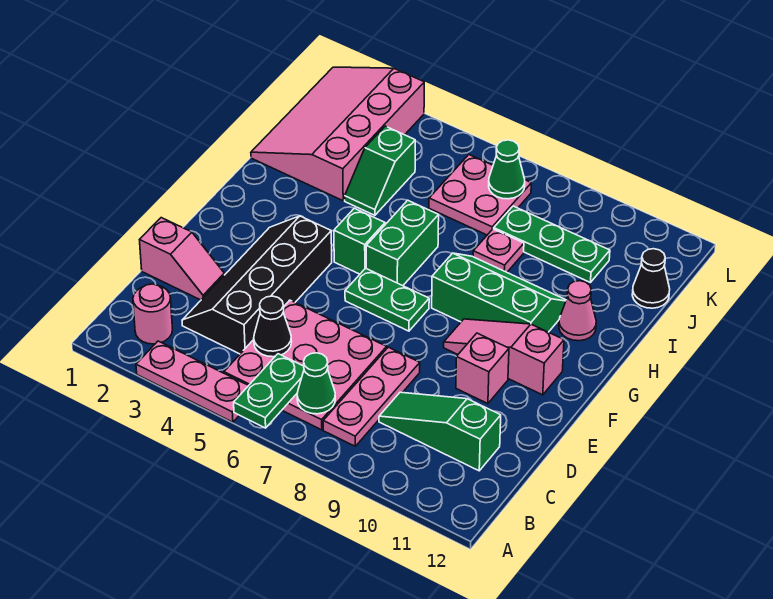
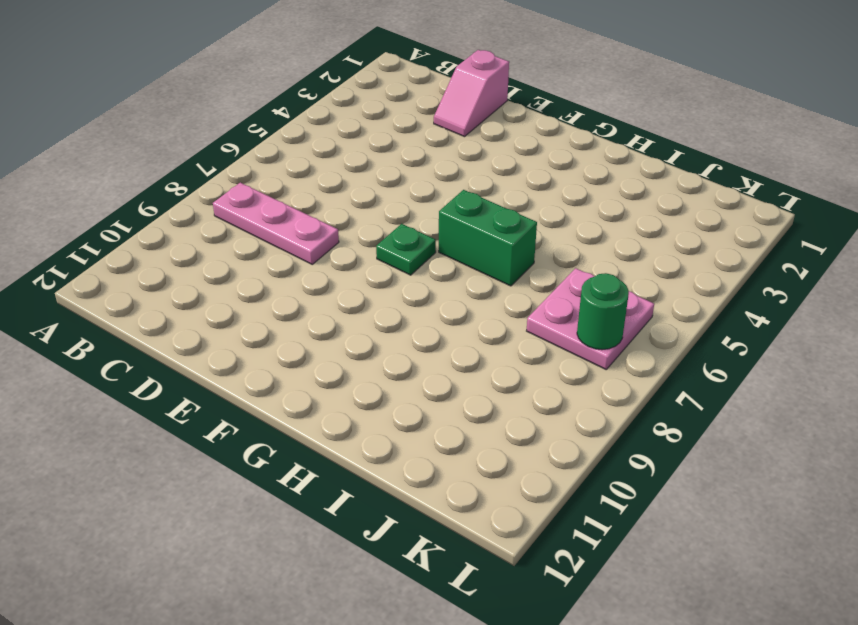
green 1x1 plate [376,224,436,275] -> green 1x2 plate [345,268,429,331]
green 1x1 round brick [577,273,629,350] -> green 1x1 cone [489,140,525,199]
none -> pink 1x3 plate [136,341,249,422]
none -> pink 1x1 round brick [133,284,173,344]
none -> pink 3x3 plate [224,300,387,430]

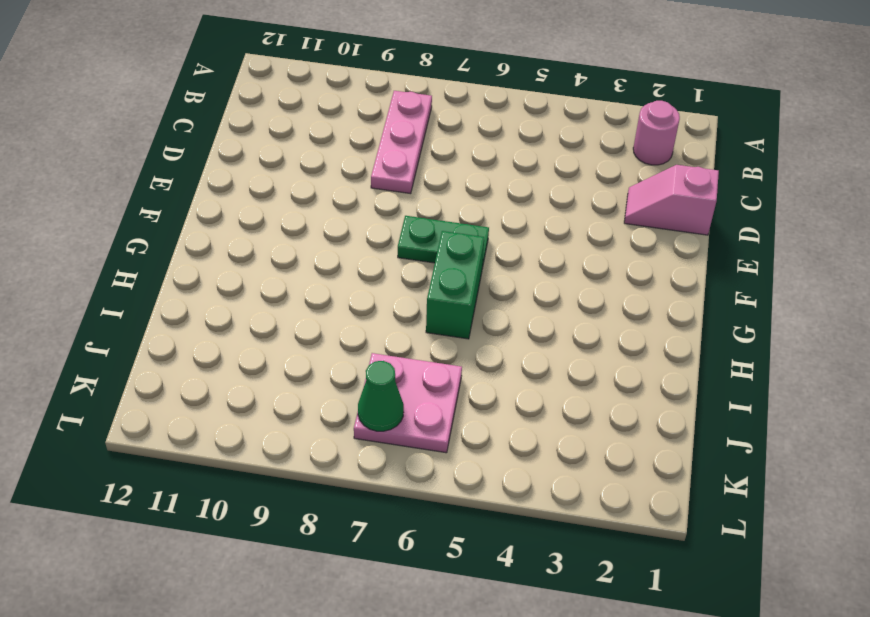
none -> pink 1x3 plate [136,341,249,422]
none -> pink 3x3 plate [224,300,387,430]
none -> black 2x4 slope [182,216,332,354]

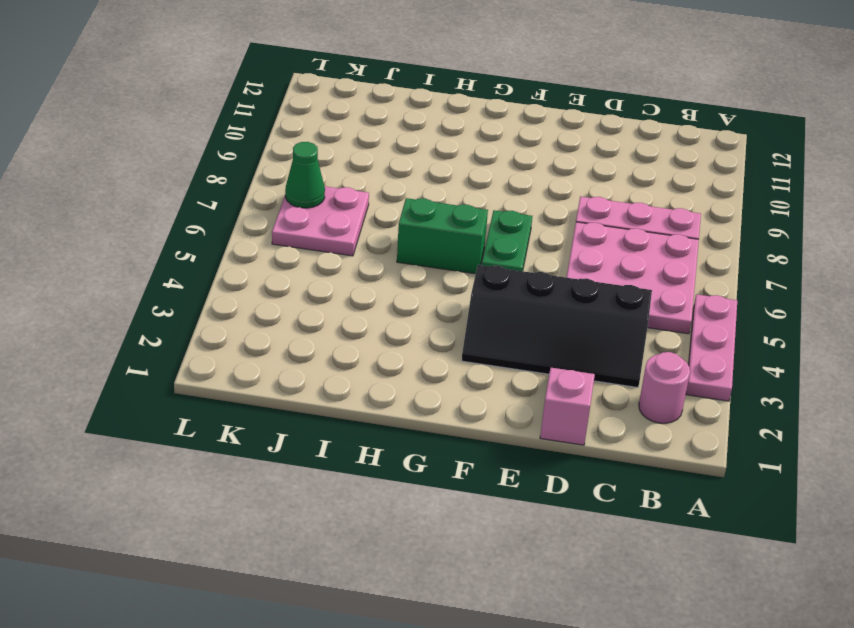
none -> green 1x3 slope [379,392,501,471]
none -> pink 1x1 brick [456,333,509,404]
none -> pink 1x3 slope [444,319,564,395]

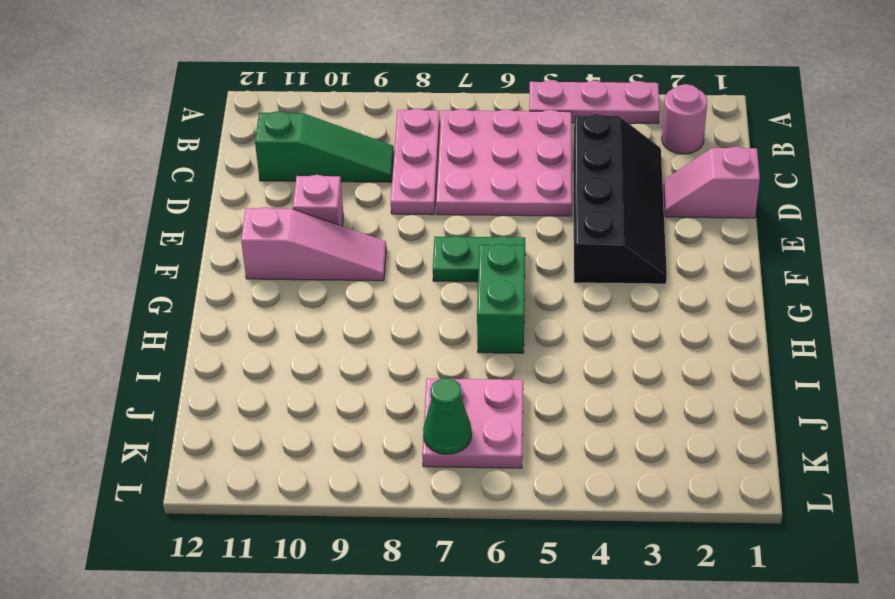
none -> green 1x1 brick [334,208,385,274]
none -> green 2x3 slope [432,253,566,332]
none -> pink 1x1 cone [559,281,596,341]

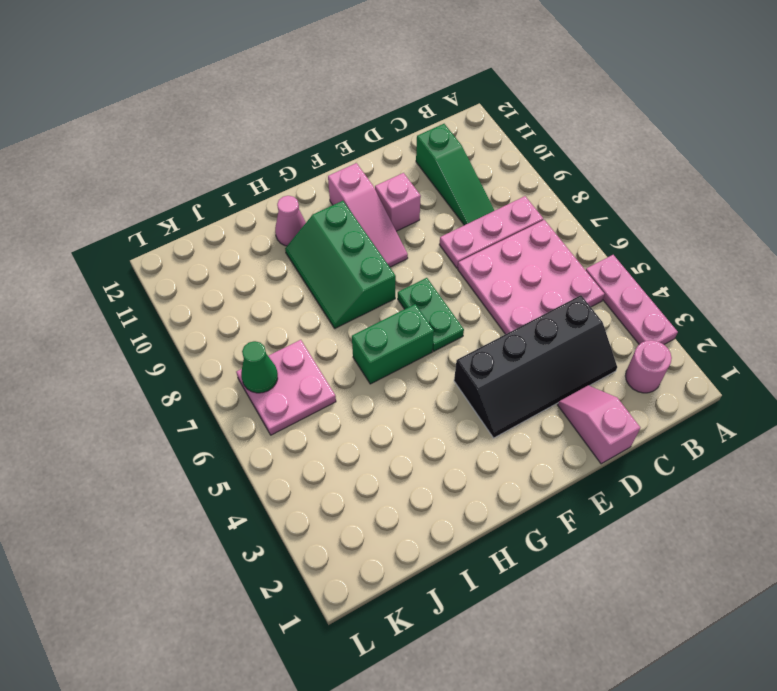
none -> green 1x1 brick [334,208,385,274]
none -> pink 3x4 slope [251,67,424,201]
none -> green 1x2 slope [345,126,415,215]

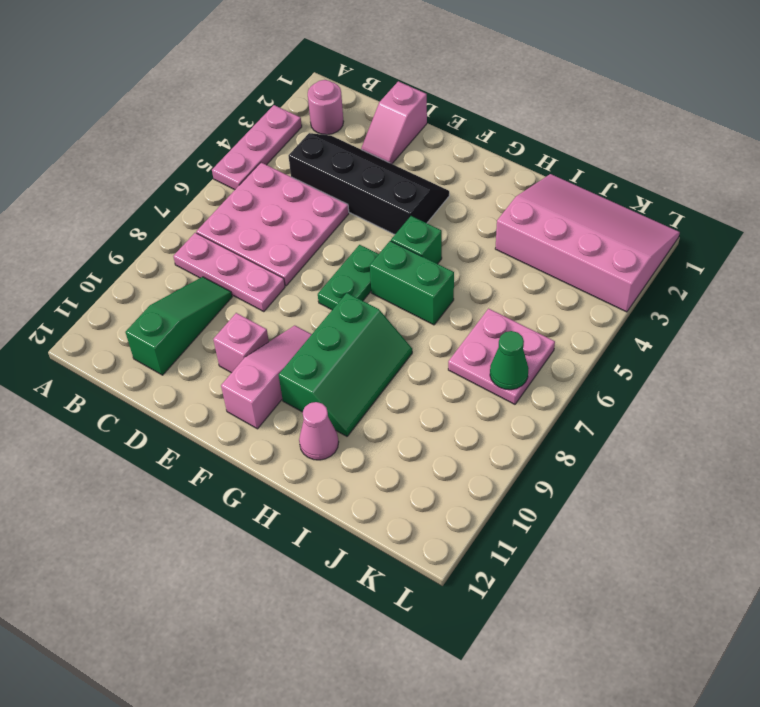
none -> green 1x2 slope [345,126,415,215]
none -> pink 1x1 plate [473,229,524,272]
none -> green 1x3 plate [494,206,610,283]

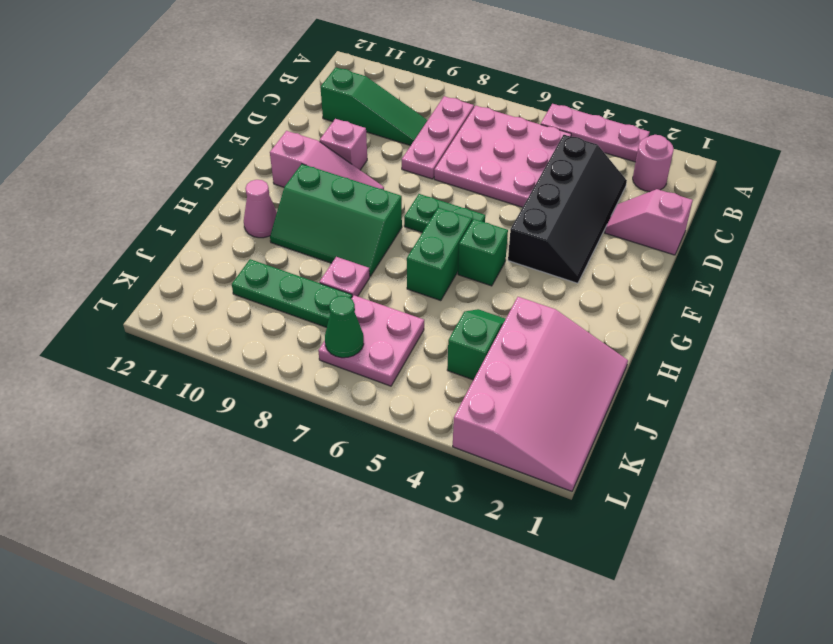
none -> black 1x1 cone [632,249,670,308]
none -> green 1x2 plate [234,354,304,428]
none -> green 1x1 cone [297,353,335,414]

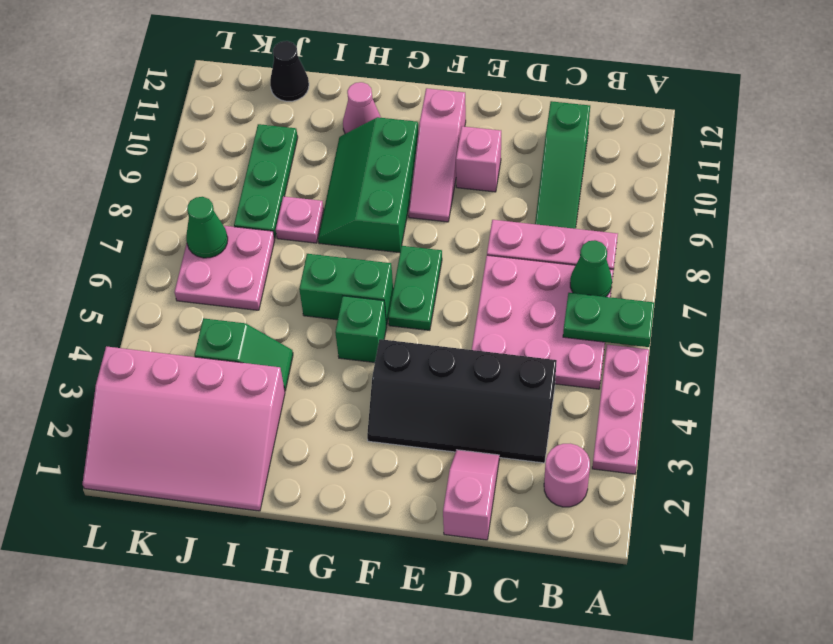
none -> black 1x1 cone [254,296,292,357]

